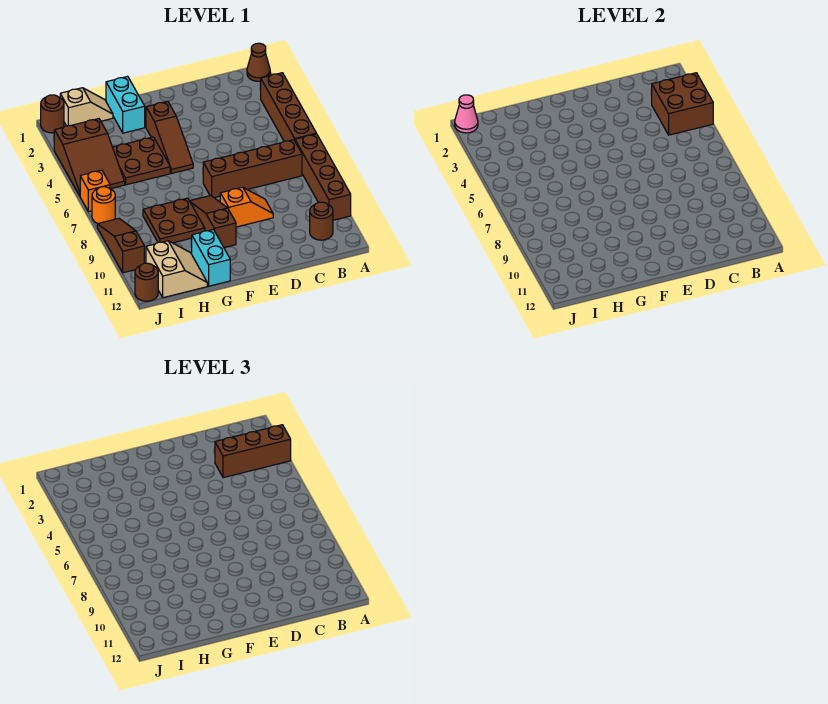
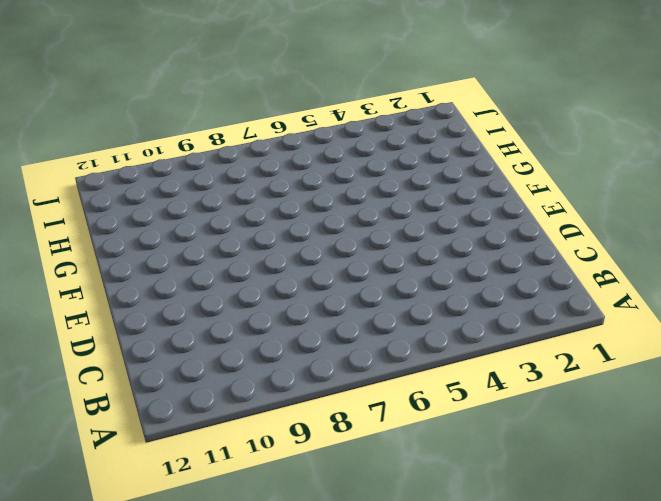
none -> brown 1x1 cone [247,43,270,81]
none -> brown 1x4 brick [261,73,316,141]
none -> brown 1x4 brick [295,134,351,220]

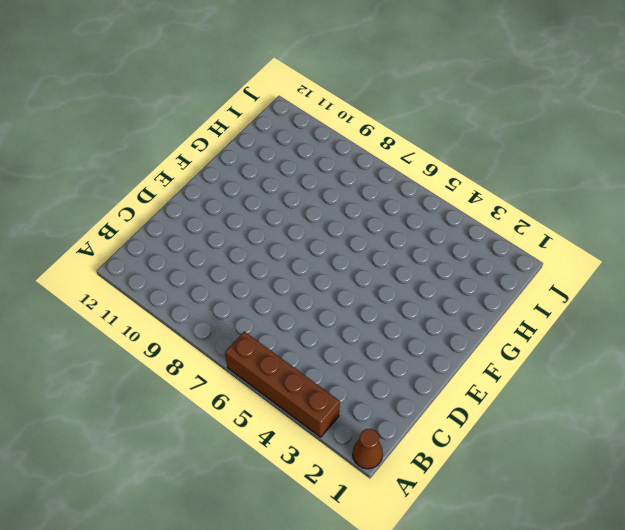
none -> brown 1x4 brick [295,134,351,220]
none -> brown 1x4 brick [203,140,302,198]
none -> brown 1x1 round brick [310,202,333,240]

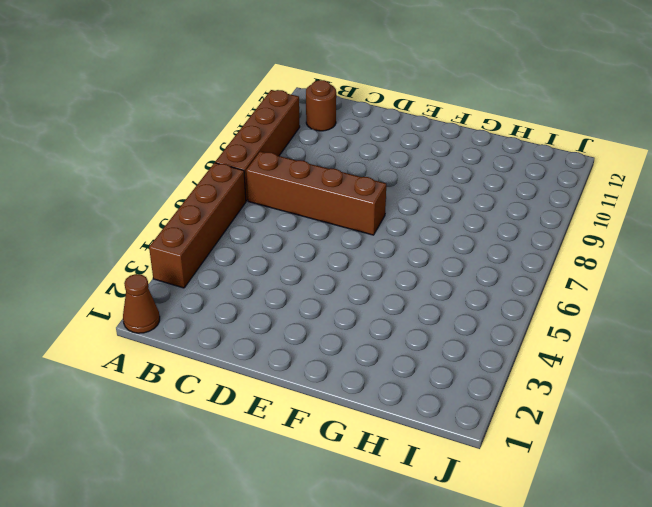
none -> orange 1x2 slope [220,187,273,227]
none -> brown 1x3 slope [146,101,193,173]
none -> brown 1x3 slope [190,195,236,247]

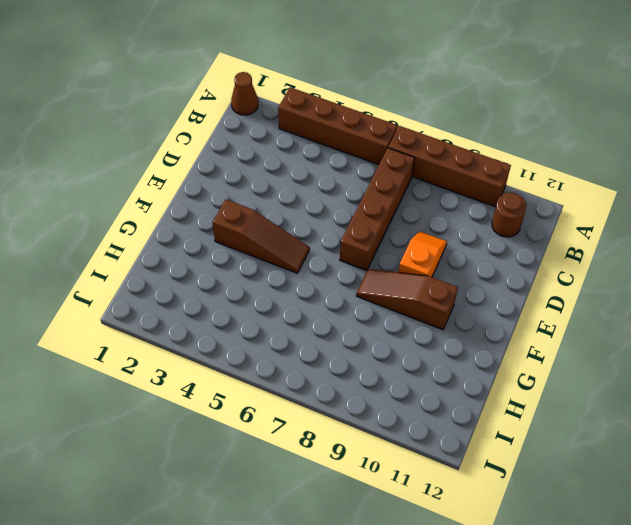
none -> cyan 1x2 brick [106,76,145,133]
none -> brown 2x2 plate [113,137,170,185]
none -> brown 2x2 plate [143,198,205,243]

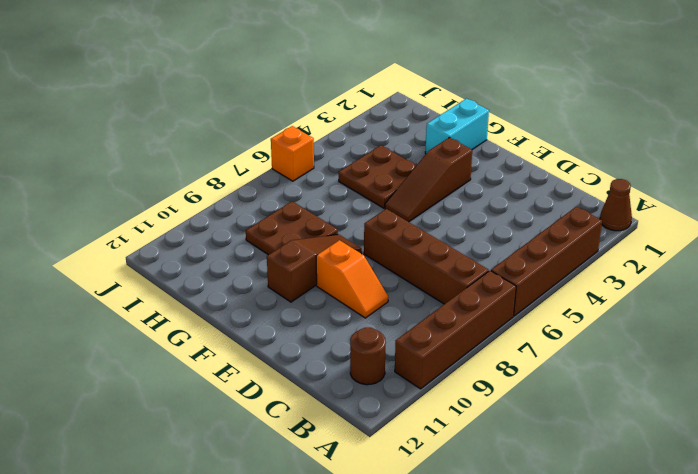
none -> cyan 1x2 brick [192,230,230,286]
none -> tan 1x2 slope [60,88,113,126]
none -> tan 2x2 slope [146,241,207,298]

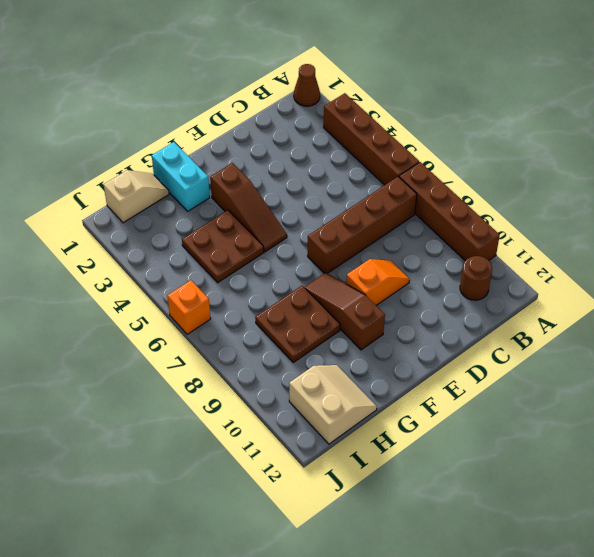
none -> cyan 1x2 brick [192,230,230,286]
none -> brown 2x3 slope [54,119,125,196]
none -> brown 1x1 round brick [41,95,64,133]

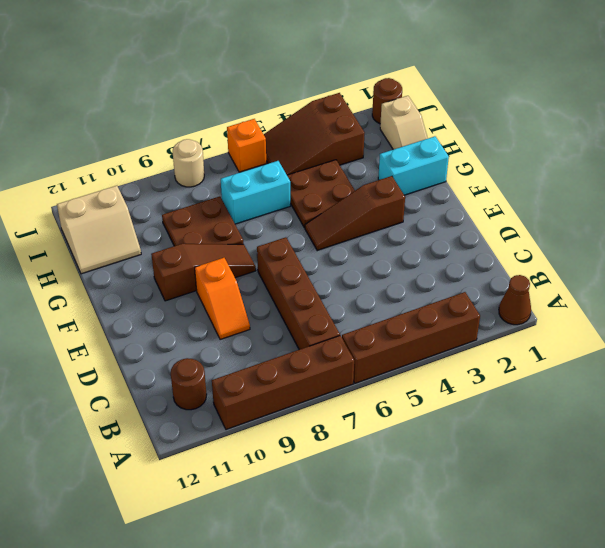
cyan 1x2 brick [221,161,290,224] -> cyan 1x2 brick moved to [192,230,230,286]
tan 1x1 round brick [173,139,204,187] -> brown 1x3 slope [97,218,144,273]
none -> orange 1x1 round brick [92,187,115,224]
none -> brown 1x1 round brick [135,263,158,301]
none -> brown 2x2 brick [652,73,713,135]

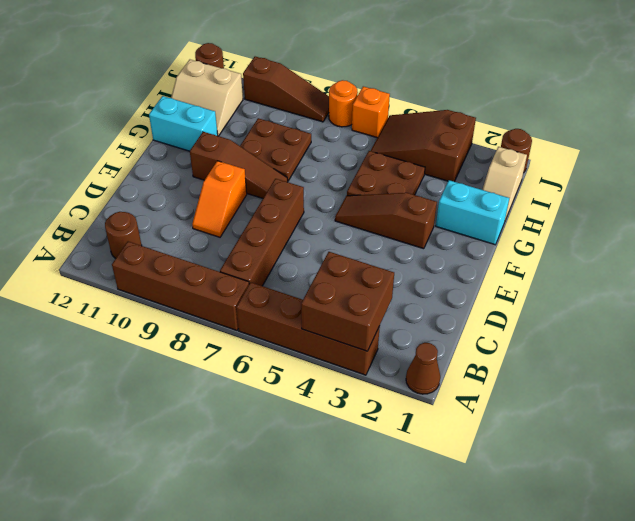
none -> pink 1x1 cone [455,95,478,133]
none -> brown 1x3 brick [215,425,291,478]

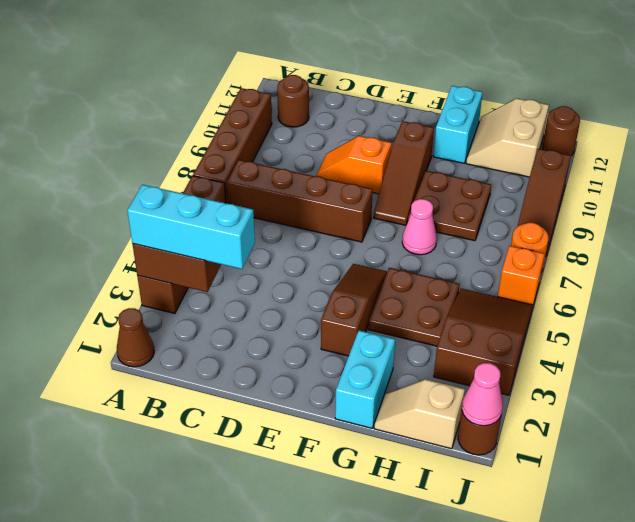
cyan 1x3 brick [127,185,255,269] -> brown 1x3 brick [215,425,291,478]
pink 1x1 cone [402,199,437,255] -> none

